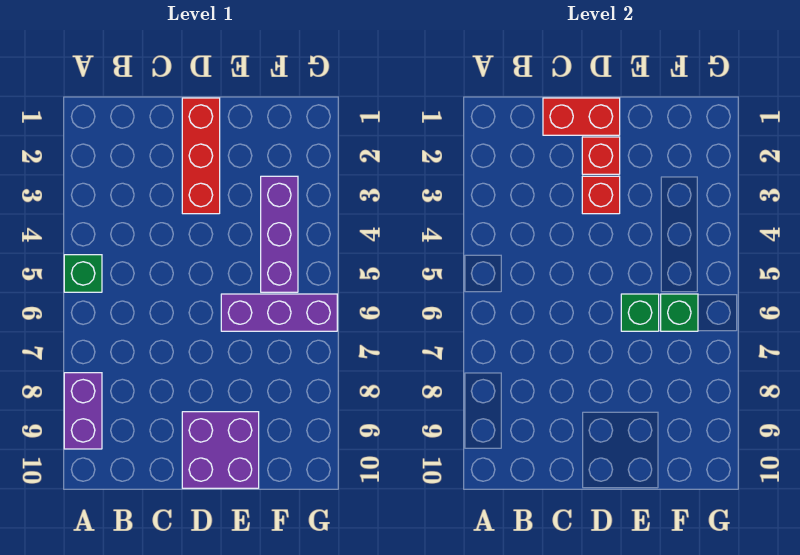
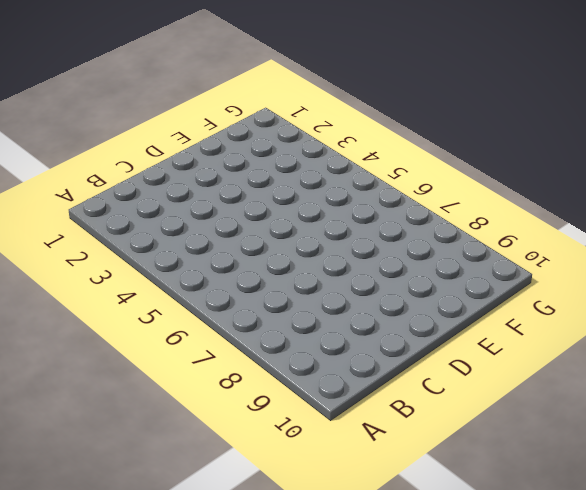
none -> green 1x1 brick [64,255,102,292]
none -> purple 1x2 brick [64,373,102,449]

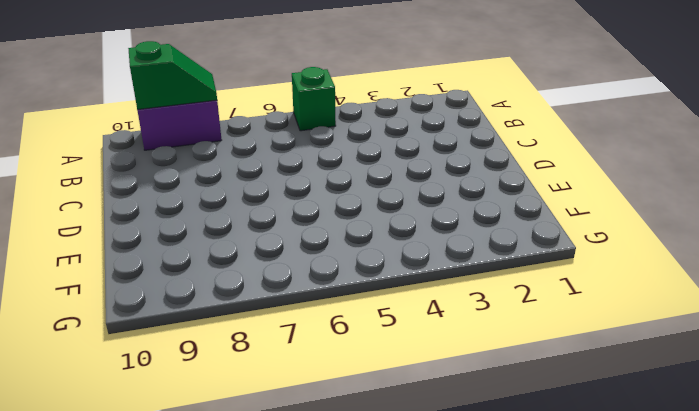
green 1x2 slope [128,41,217,110] -> none
none -> red 1x3 brick [182,98,220,214]
none -> purple 2x2 brick [182,412,259,488]

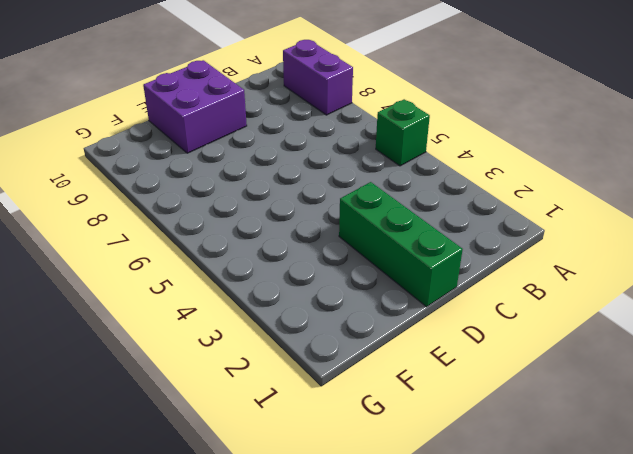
green 1x3 brick [339,182,463,307] -> red 1x3 brick [182,98,220,214]
none -> purple 1x3 brick [221,294,337,331]
none -> purple 1x3 brick [261,176,298,292]

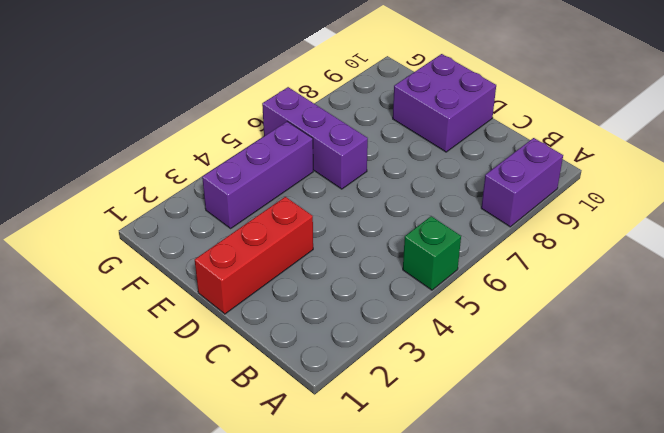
none -> red 1x2 brick [543,98,620,135]
none -> red 1x1 brick [582,137,620,174]

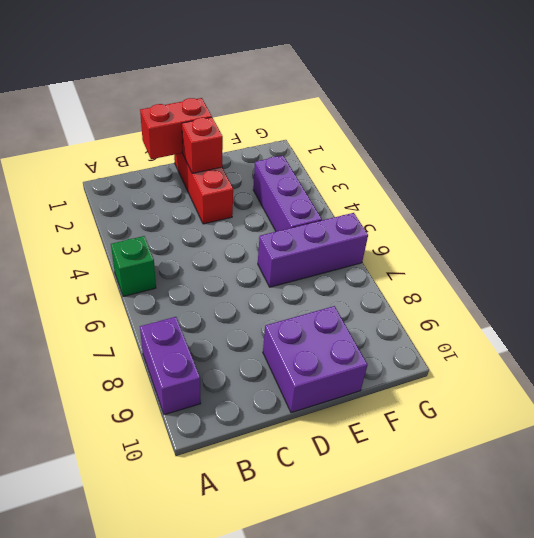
none -> red 1x1 brick [582,176,620,214]
none -> green 1x1 brick [621,294,659,331]

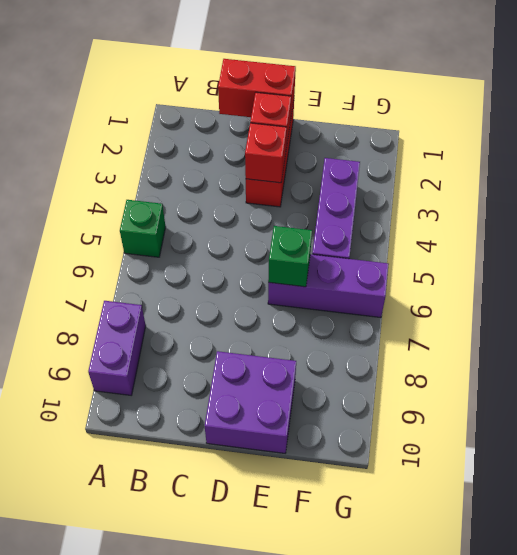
none -> green 1x1 brick [661,294,698,331]

